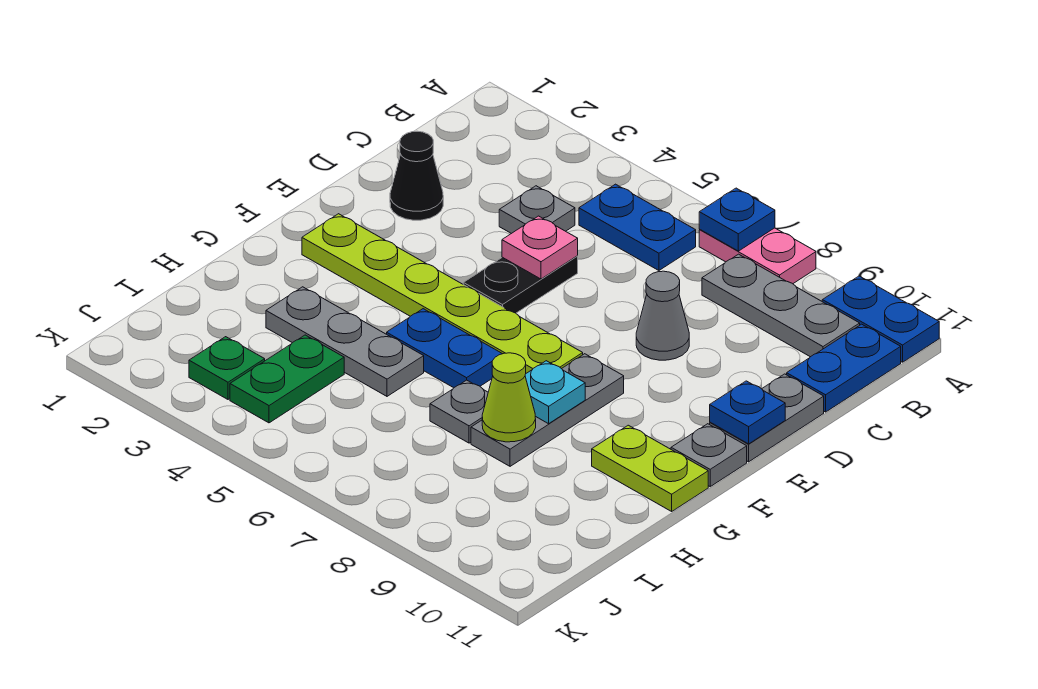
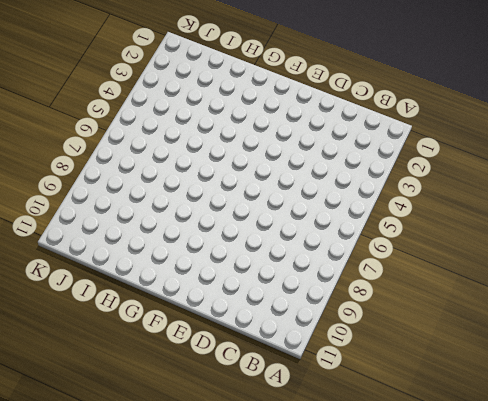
none -> pink 1x2 plate [699,228,816,284]
none -> blue 1x2 plate [822,276,939,362]
none -> blue 1x2 plate [579,184,696,270]

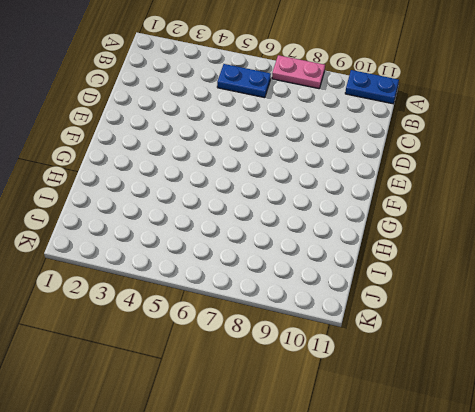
none -> grey 1x3 plate [702,254,860,357]
none -> blue 1x2 plate [787,324,901,412]
none -> grey 1x1 plate [499,186,575,234]

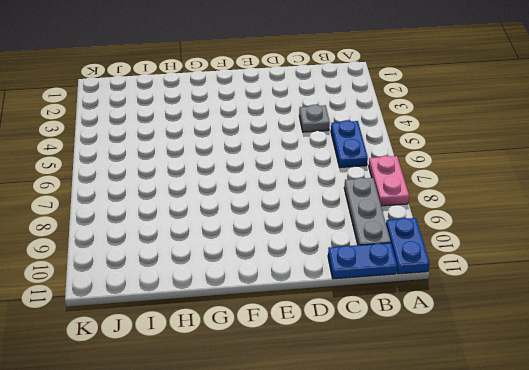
none -> black 1x1 cone [390,131,443,220]
none -> black 1x2 plate [463,256,578,313]
none -> grey 1x1 cone [636,271,689,360]

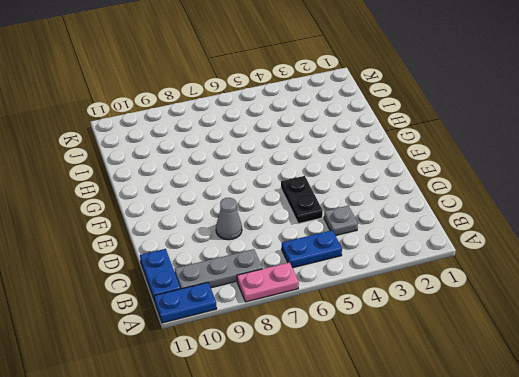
none -> black 1x1 cone [390,131,443,220]
none -> grey 1x2 plate [710,374,824,462]
none -> lime 1x6 plate [302,214,583,373]

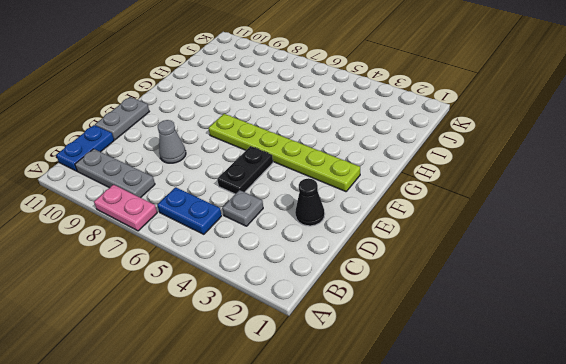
none -> blue 1x2 plate [822,276,939,362]
none -> grey 1x3 plate [471,354,624,466]
none -> grey 1x1 plate [671,424,747,487]

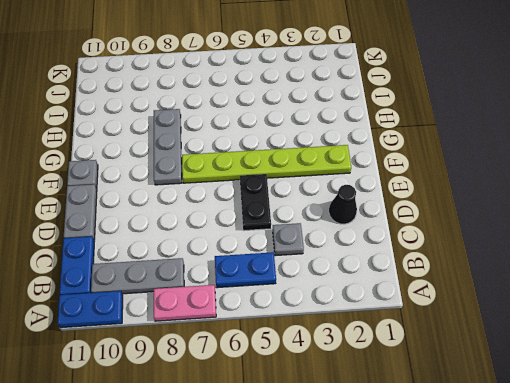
none -> grey 1x1 cone [636,271,689,360]
none -> blue 1x2 plate [387,309,502,388]
none -> lime 1x2 plate [592,425,708,511]

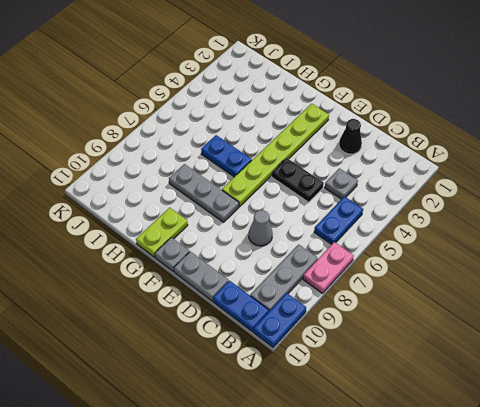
blue 1x2 plate [201,135,252,177] -> blue 1x2 plate turned to [387,309,502,388]
none -> grey 1x3 plate [266,287,424,396]
none -> grey 1x1 plate [430,380,488,443]
none -> green 1x2 plate [230,335,344,423]

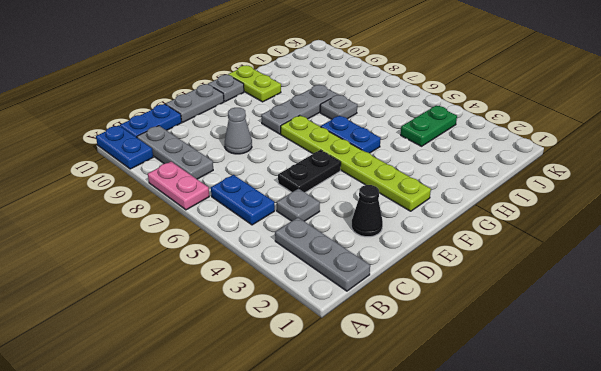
grey 1x3 plate [275,218,370,291] -> grey 1x3 plate moved to [266,287,424,396]
none -> green 1x1 plate [189,337,265,399]
none -> blue 1x1 plate [699,188,775,251]
none -> pink 1x1 plate [502,216,578,279]

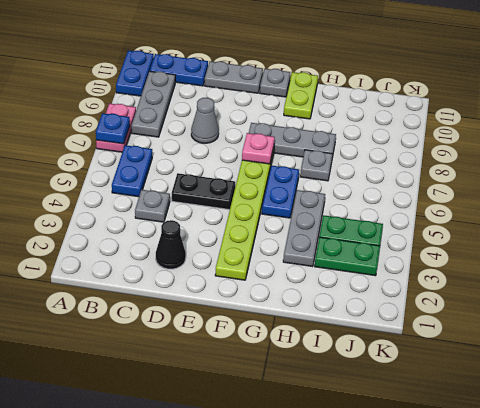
pink 1x1 plate [242,133,275,164] -> pink 1x1 plate moved to [502,216,578,279]
green 1x2 plate [315,237,380,276] -> green 1x1 plate [189,337,265,399]
none -> blue 1x1 plate [710,381,785,444]
none -> cyan 1x1 plate [525,361,585,424]
none -> lime 1x1 cone [482,353,536,442]

